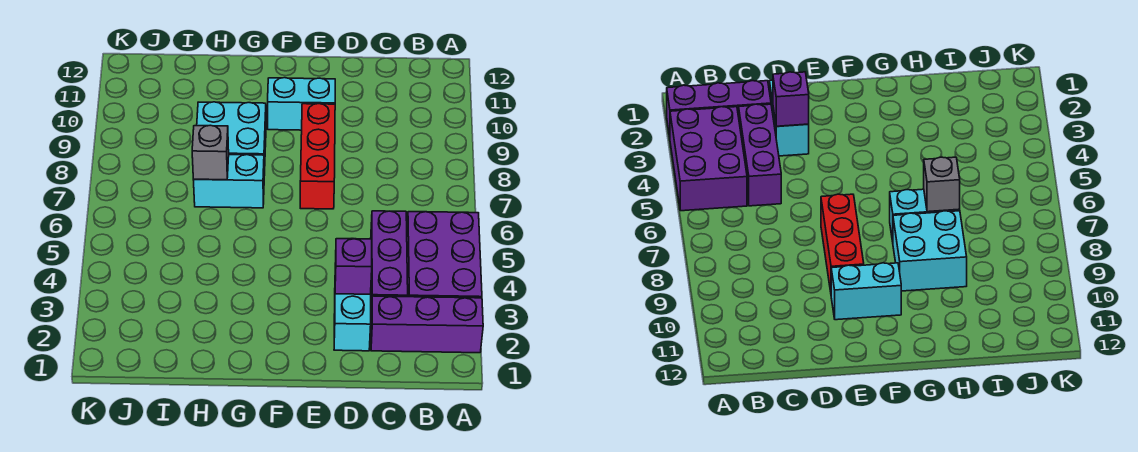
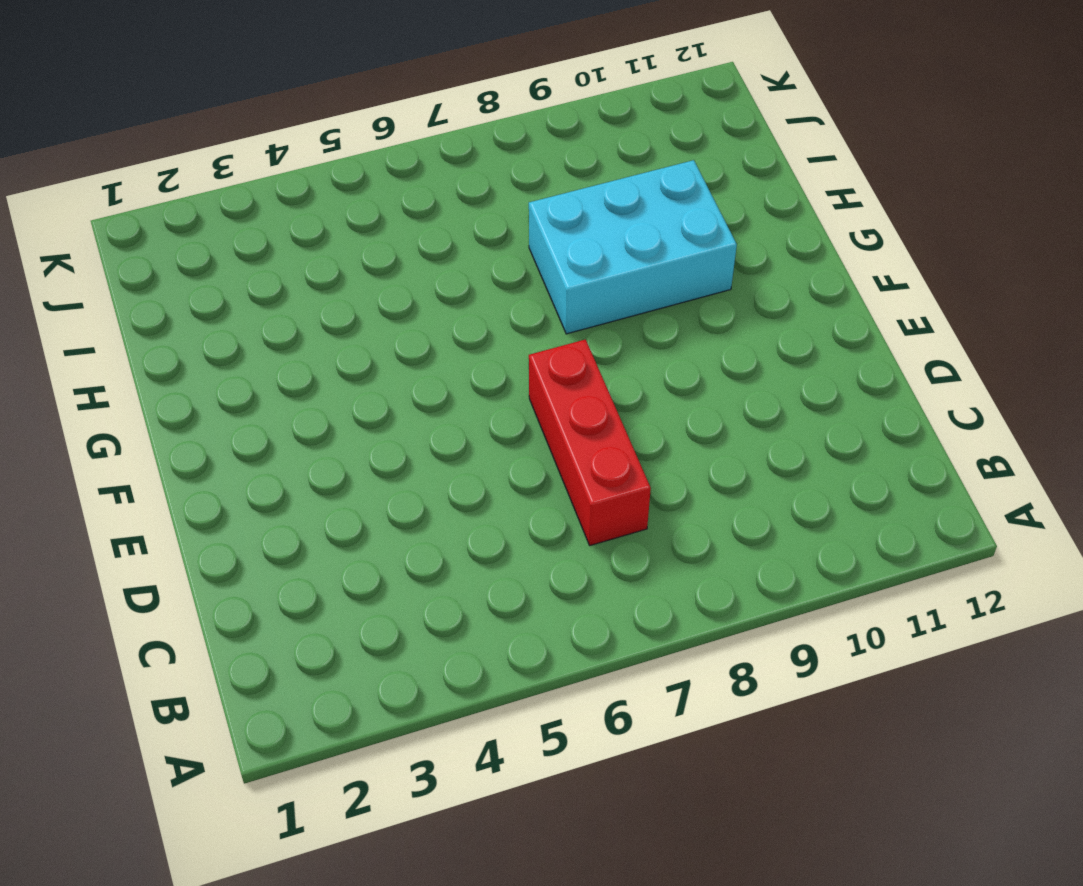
red 1x3 brick [529,340,651,545] -> red 1x3 brick turned to [300,104,335,209]
cyan 2x3 brick [529,160,737,334] -> cyan 2x2 brick [197,102,266,175]
none -> purple 1x3 brick [371,296,483,353]
none -> purple 2x3 brick [407,212,482,298]

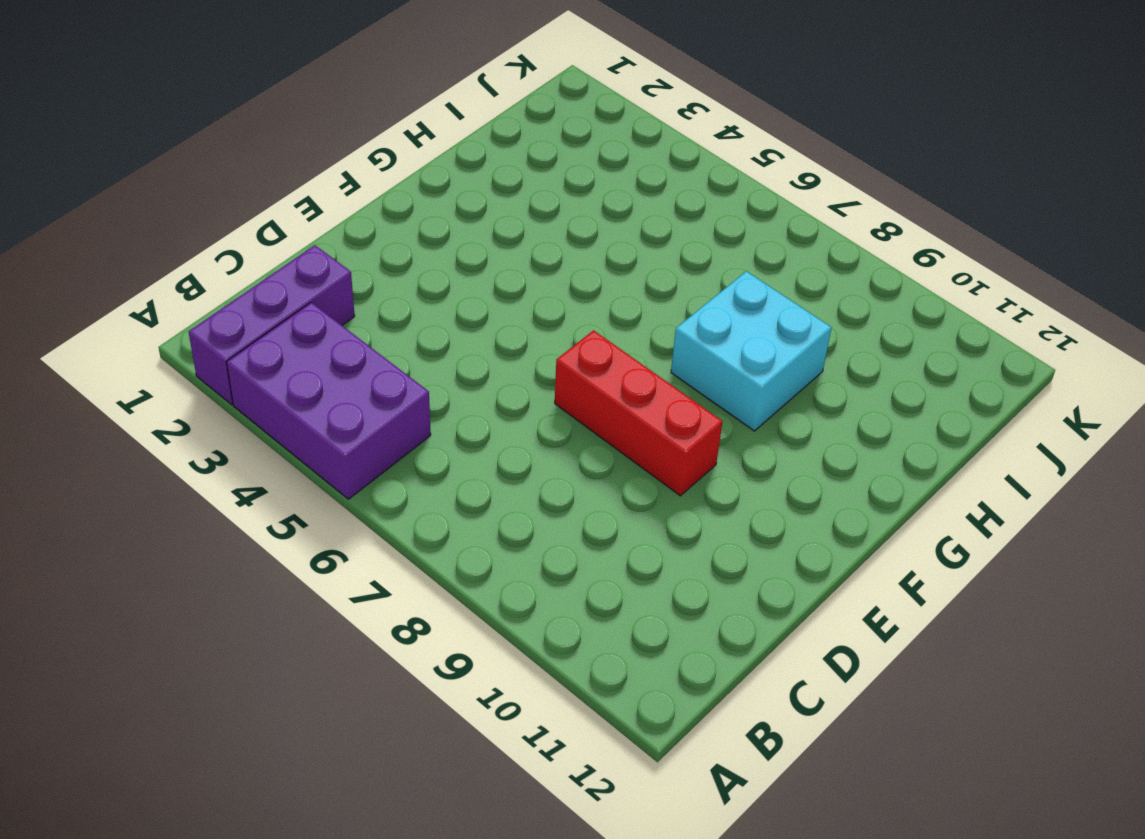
none -> purple 1x3 brick [371,211,408,313]
none -> cyan 1x2 brick [334,294,371,351]

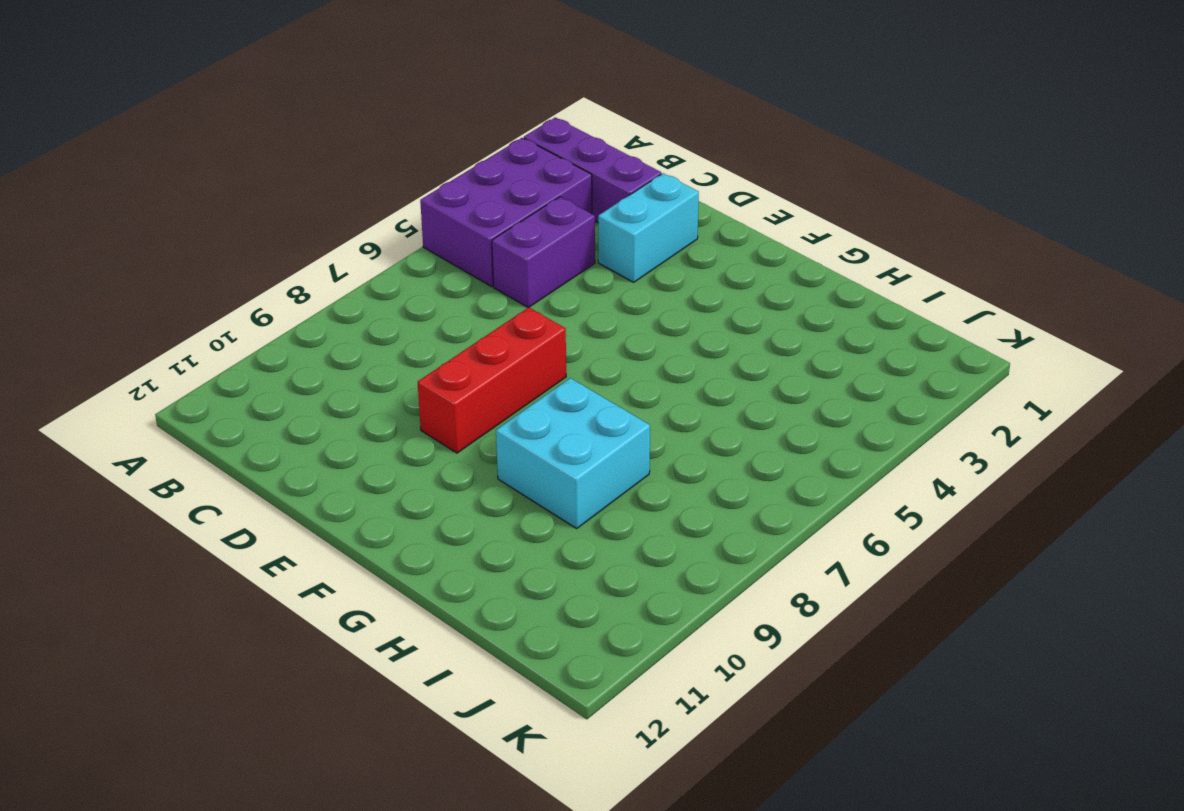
purple 1x2 brick [492,197,595,307] -> purple 1x3 brick [371,211,408,313]
none -> cyan 1x2 brick [268,78,335,130]
none -> cyan 1x2 brick [194,155,264,208]

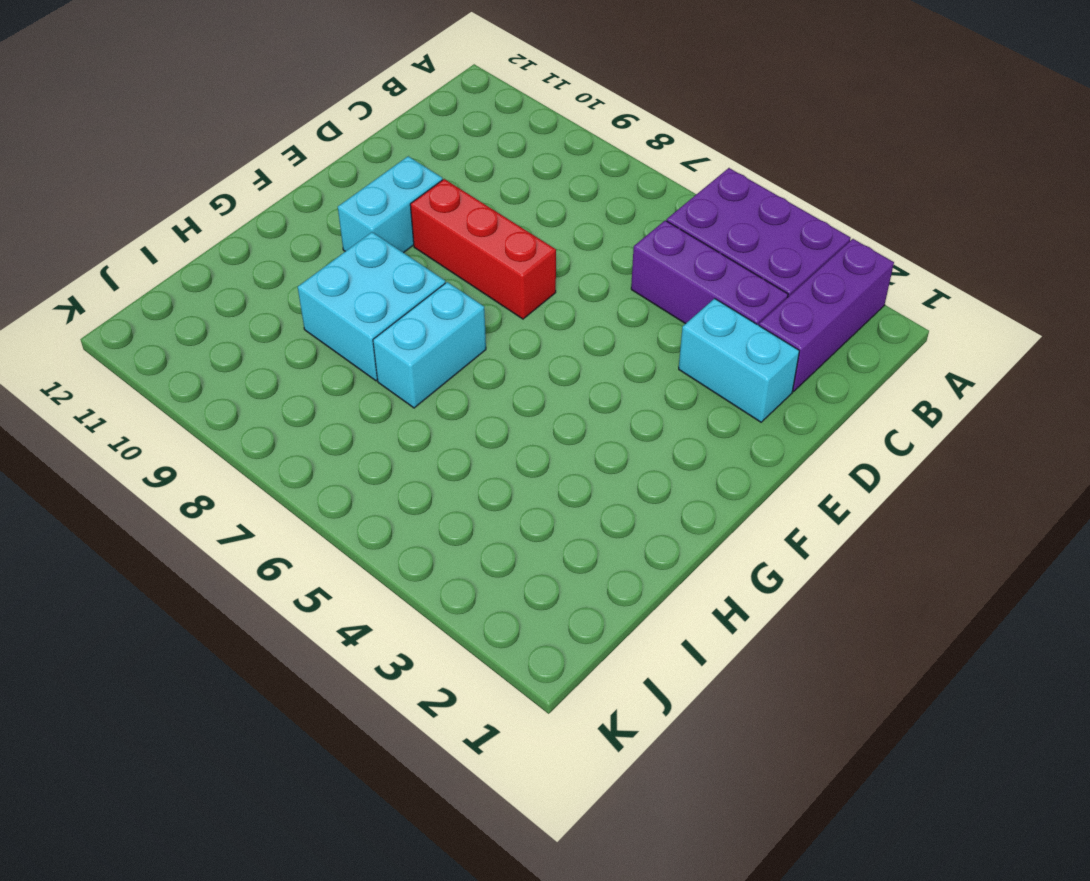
none -> purple 1x1 brick [335,239,372,294]
none -> grey 1x1 brick [192,125,229,180]

